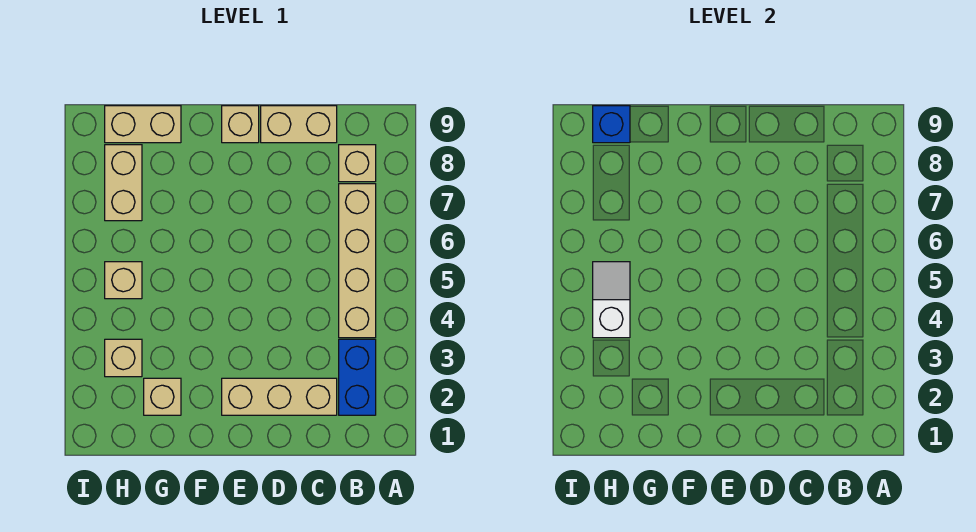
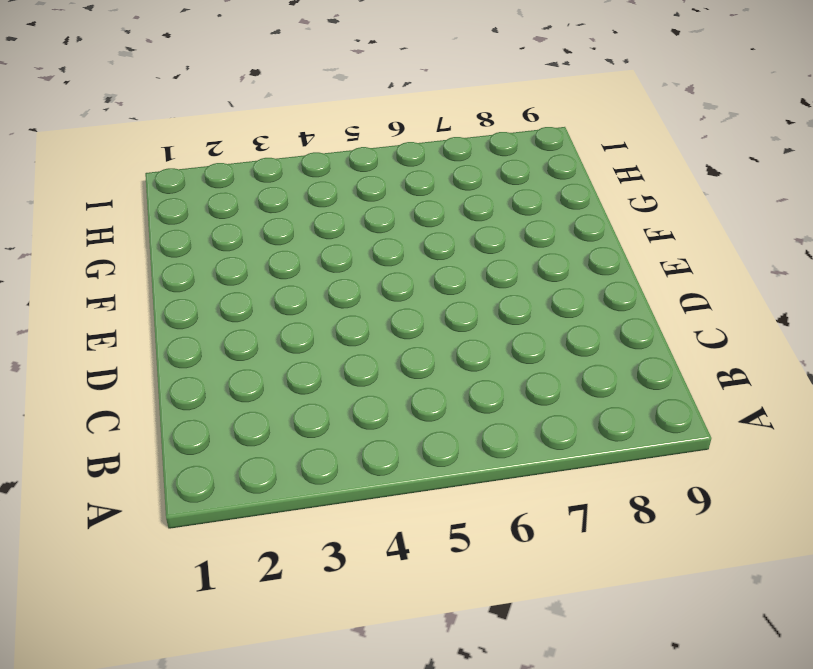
none -> blue 1x2 brick [339,339,376,415]
none -> tan 1x4 brick [339,184,376,338]
none -> tan 1x1 brick [339,145,376,182]

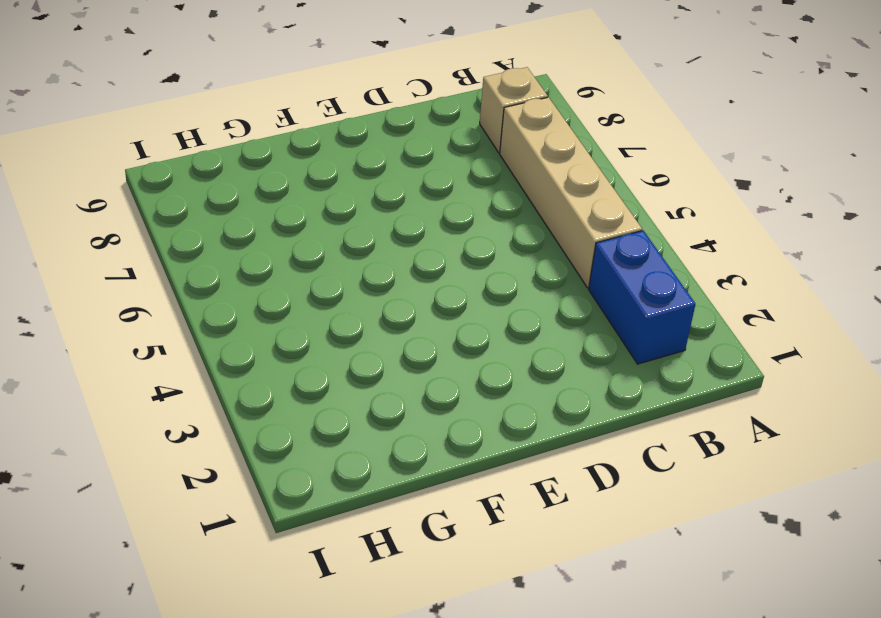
none -> tan 1x3 brick [222,378,337,415]
none -> tan 1x2 brick [261,106,337,143]
none -> tan 1x1 brick [222,106,259,143]

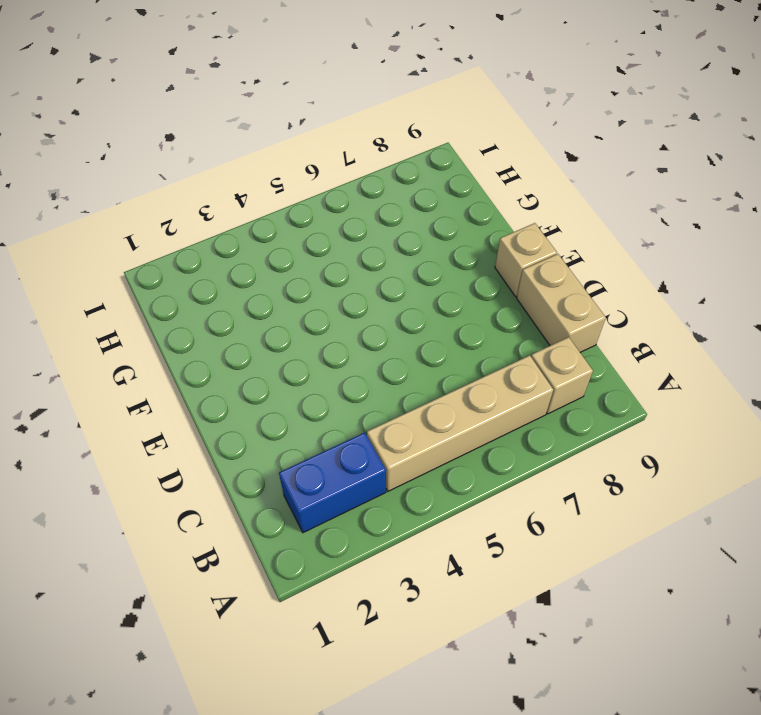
none -> tan 1x3 brick [222,378,337,415]
none -> tan 1x1 brick [144,378,181,415]
none -> tan 1x2 brick [105,106,181,143]

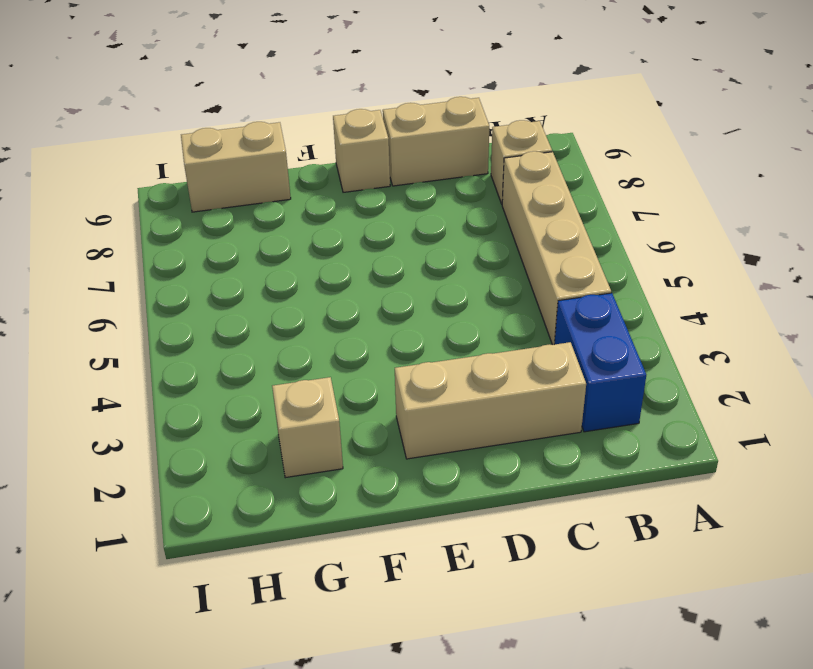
none -> tan 1x1 brick [105,339,142,377]
none -> tan 1x1 brick [105,262,142,299]
none -> tan 1x2 brick [105,145,142,221]

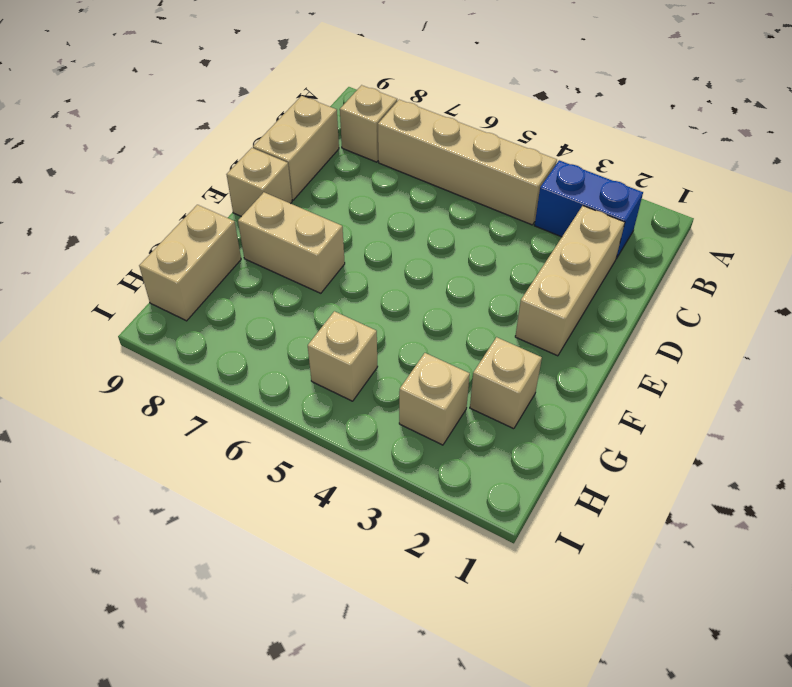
tan 1x2 brick [238,192,345,293] -> tan 1x2 brick moved to [105,145,142,221]
none -> white 1x2 slope [593,262,630,338]
none -> blue 1x1 brick [593,106,630,143]

